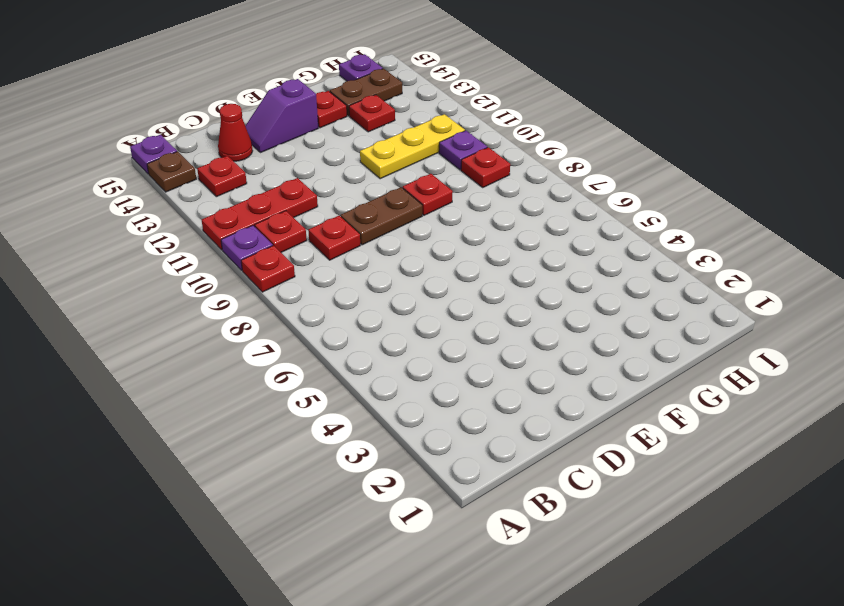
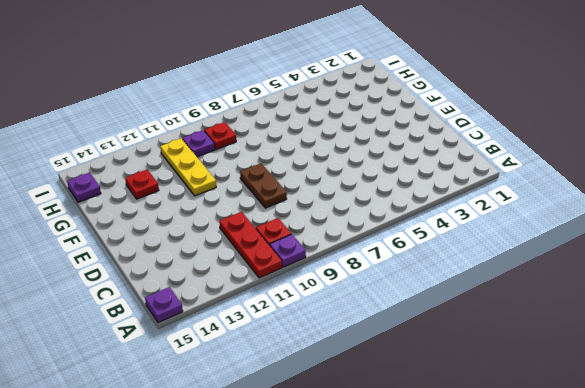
none -> red 1x1 plate [241,246,295,292]
none -> brown 1x1 plate [147,151,196,192]
none -> red 1x1 plate [197,156,247,197]

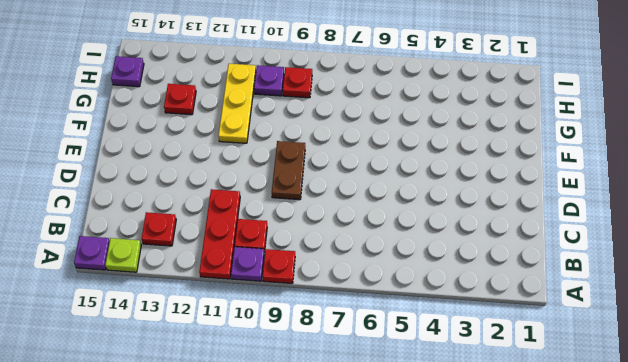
lime 1x1 plate [105,238,141,272] -> brown 1x1 plate [147,151,196,192]
none -> red 1x1 plate [308,216,360,260]
none -> red 1x1 cone [218,104,253,161]
none -> purple 1x2 slope [246,79,318,153]

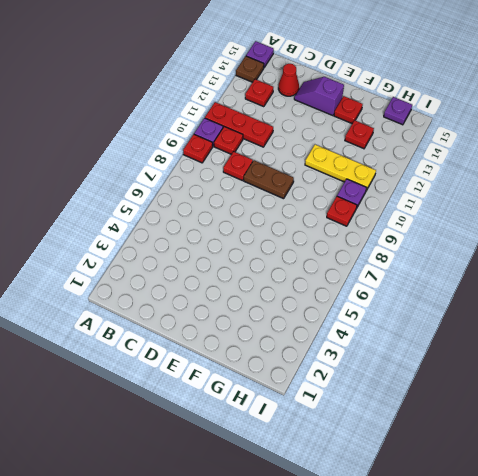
none -> red 1x1 plate [403,174,453,215]
none -> brown 1x2 plate [330,69,402,116]

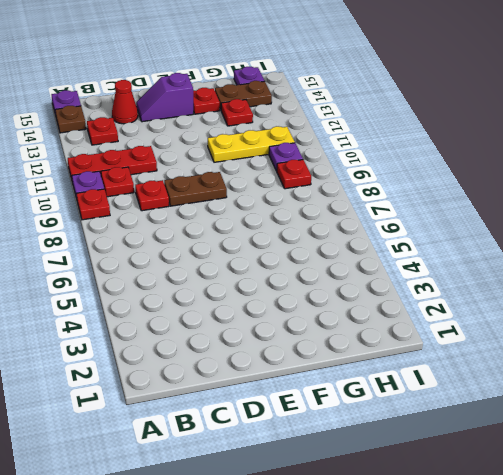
none -> red 1x1 plate [403,174,453,215]

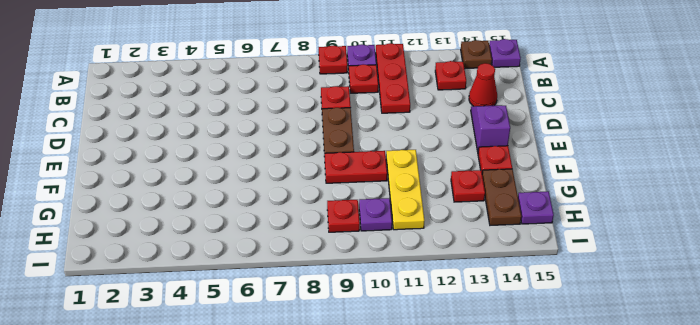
red 1x2 plate [325,151,387,183] -> red 1x1 plate [403,174,453,215]

